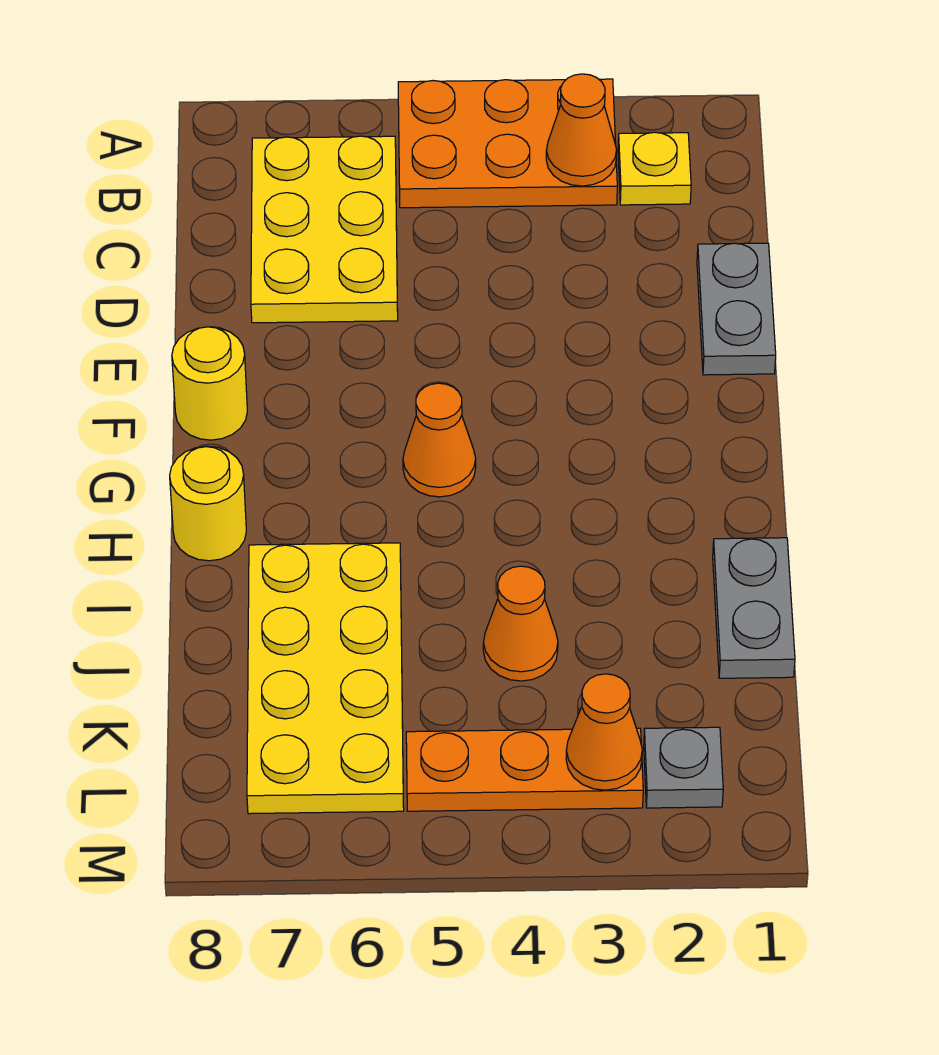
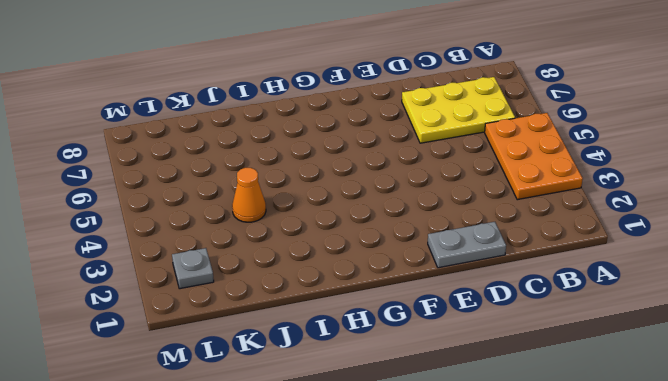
none -> yellow 1x1 plate [618,132,691,205]
none -> yellow 1x1 round brick [172,327,247,440]
none -> orange 1x1 cone [403,383,476,497]

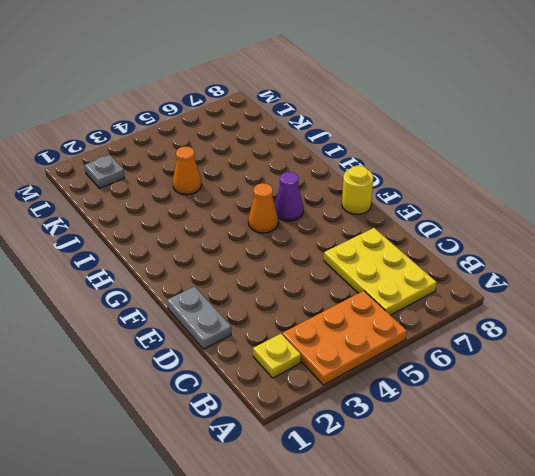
purple 1x1 cone [275,172,304,221] -> none
none -> yellow 1x1 round brick [170,446,246,561]
none -> grey 1x2 plate [713,538,795,678]
none -> yellow 2x4 plate [247,543,404,814]

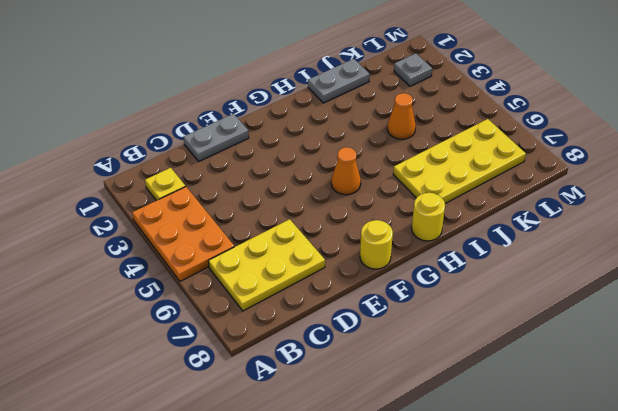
none -> orange 1x3 plate [406,728,643,811]
none -> orange 1x1 cone [546,74,617,186]
none -> orange 1x1 cone [566,674,642,790]

